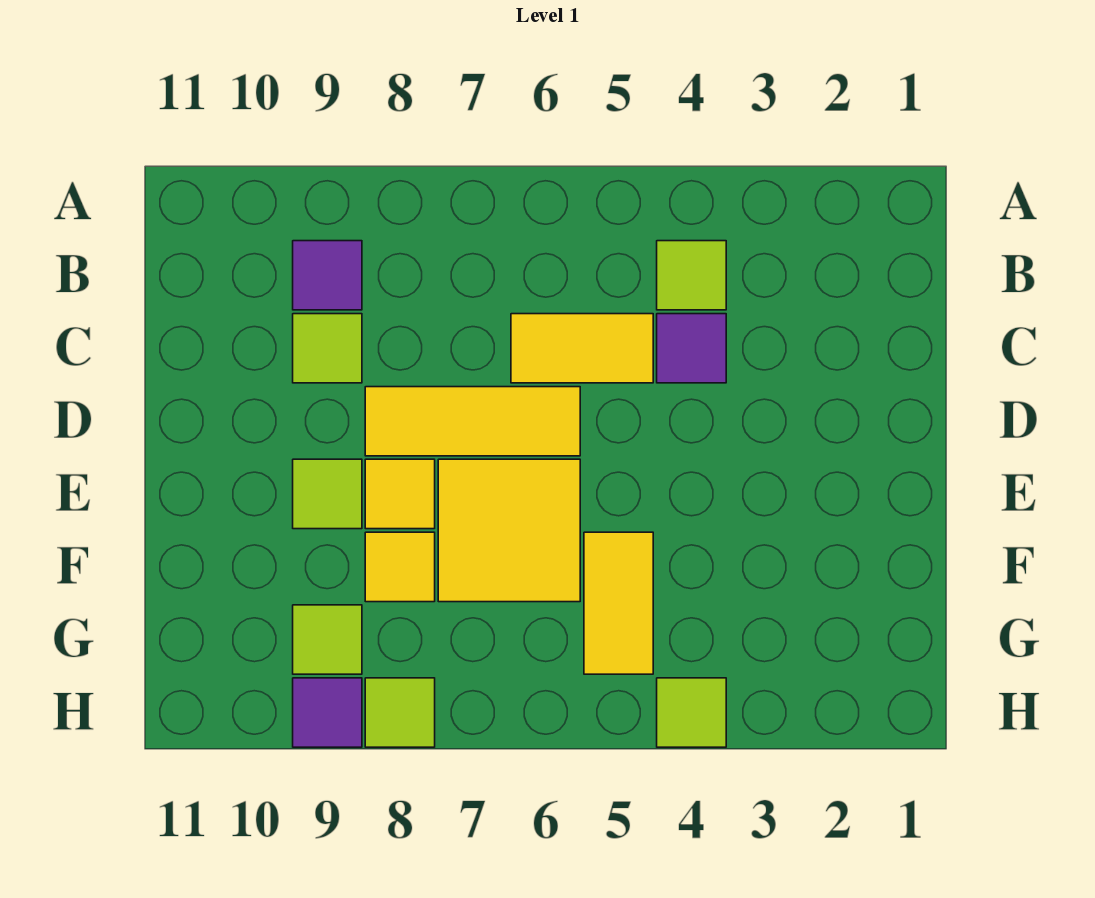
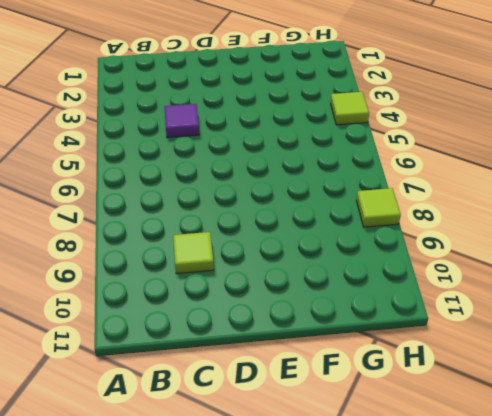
none -> lime 1x1 tile [657,241,726,310]
none -> purple 1x1 tile [293,241,362,310]
none -> yellow 1x2 tile [511,314,653,383]

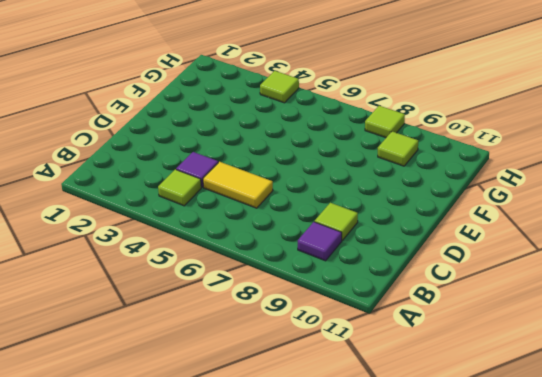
none -> yellow 1x3 tile [365,387,580,456]
none -> yellow 2x2 tile [438,459,580,602]
none -> yellow 1x1 tile [365,459,435,529]

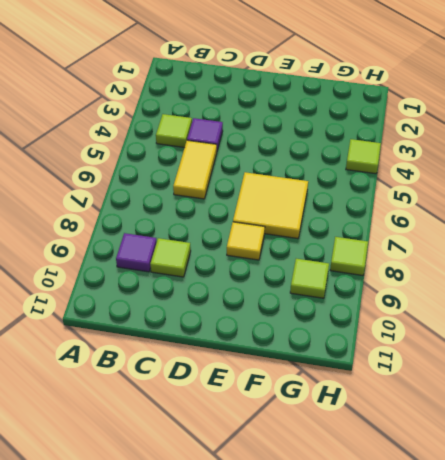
none -> yellow 1x3 tile [365,387,580,456]
none -> lime 1x1 tile [293,459,362,529]
none -> yellow 1x2 tile [584,532,653,674]

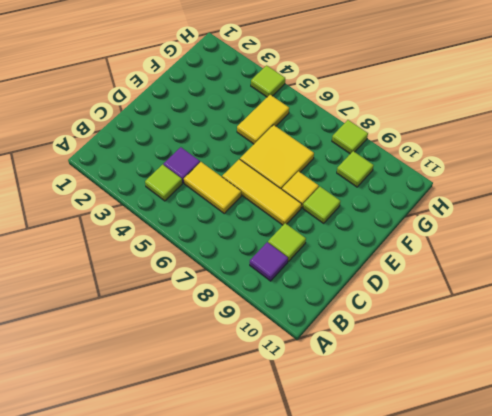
none -> yellow 1x1 tile [365,532,435,602]
none -> purple 1x1 tile [293,678,362,747]

